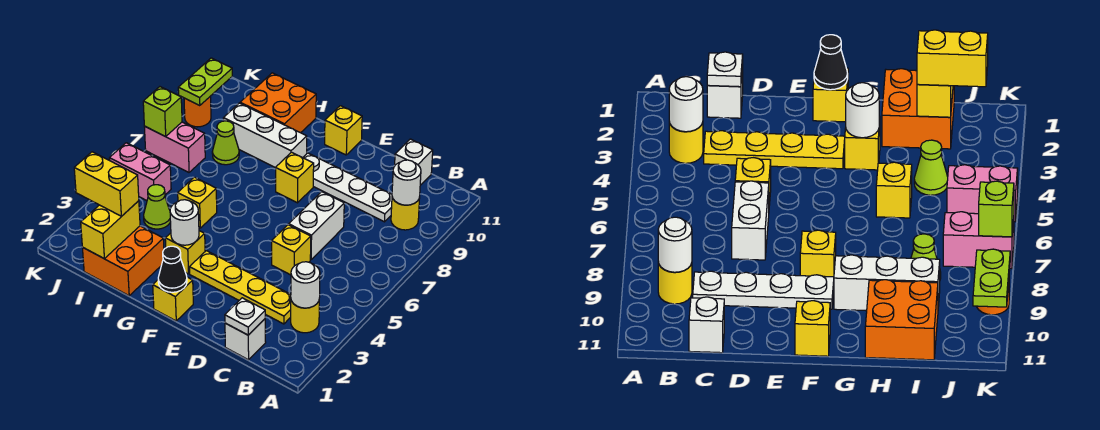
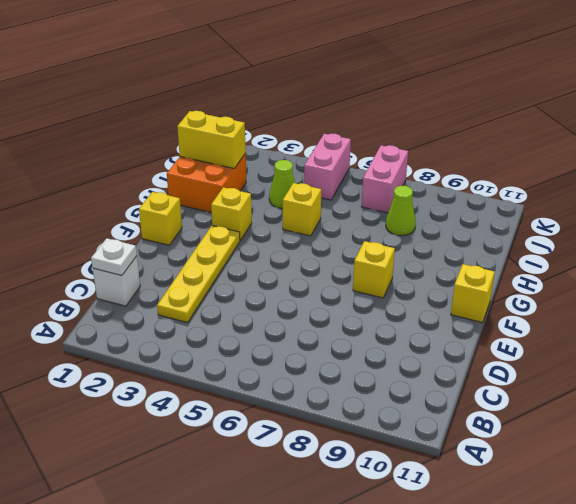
none -> yellow 1x1 round brick [291,301,319,333]
none -> yellow 1x1 round brick [391,197,420,230]
none -> white 1x4 plate [303,153,392,222]
none -> white 1x1 brick [395,139,433,185]

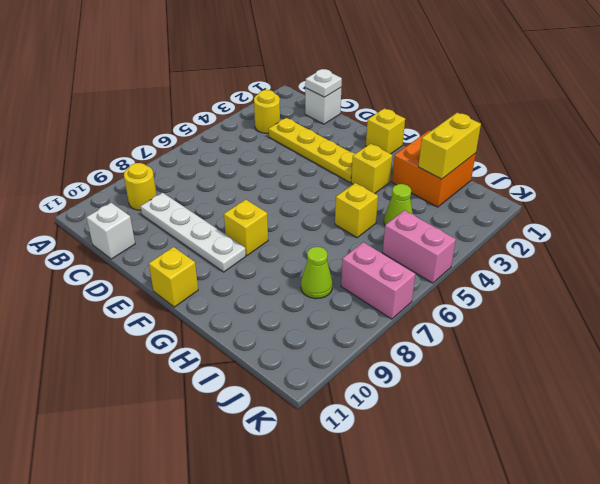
none -> yellow 1x1 brick [272,225,311,275]
none -> white 1x2 brick [289,192,344,259]
none -> white 1x3 brick [223,103,307,168]
none -> orange 2x2 brick [240,73,316,133]

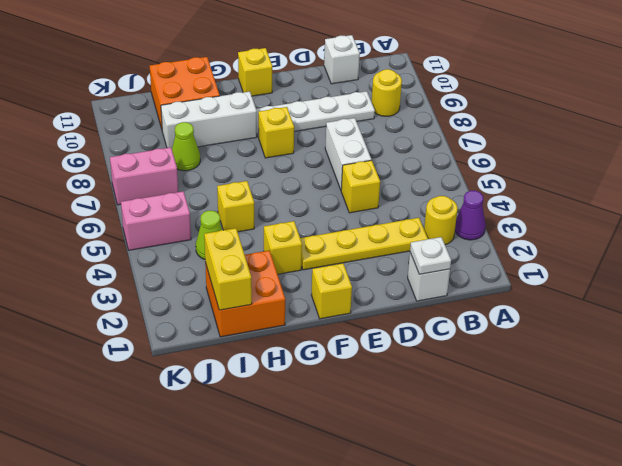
purple 1x1 cone [455,191,486,240] -> none
none -> orange 1x1 round brick [184,96,211,127]
none -> white 1x1 round brick [291,262,320,308]
none -> white 1x1 round brick [392,160,421,205]
none -> black 1x1 cone [158,246,187,292]

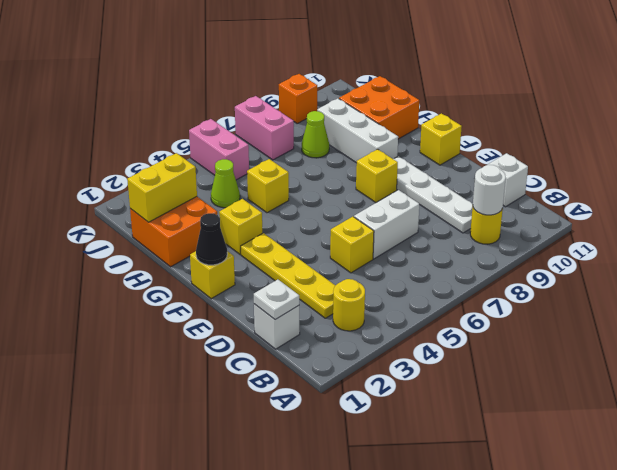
orange 1x1 brick [279,74,317,124] -> orange 1x1 round brick [184,96,211,127]
none -> white 1x1 round brick [291,262,320,308]
none -> white 1x1 round brick [170,200,199,245]
none -> lime 1x1 brick [143,87,182,137]
none -> lime 1x2 plate [178,58,232,106]

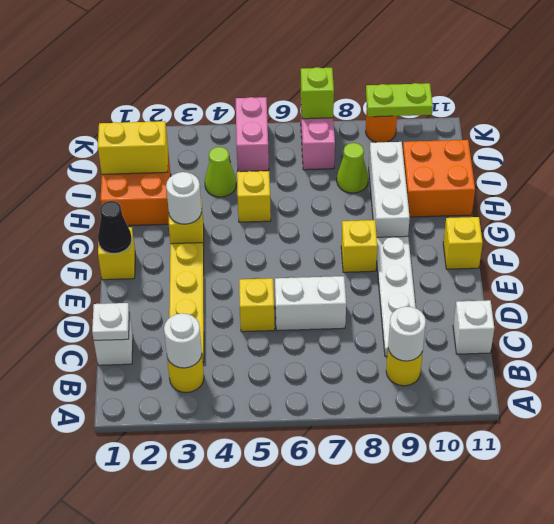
none -> yellow 1x2 brick [74,152,139,216]

